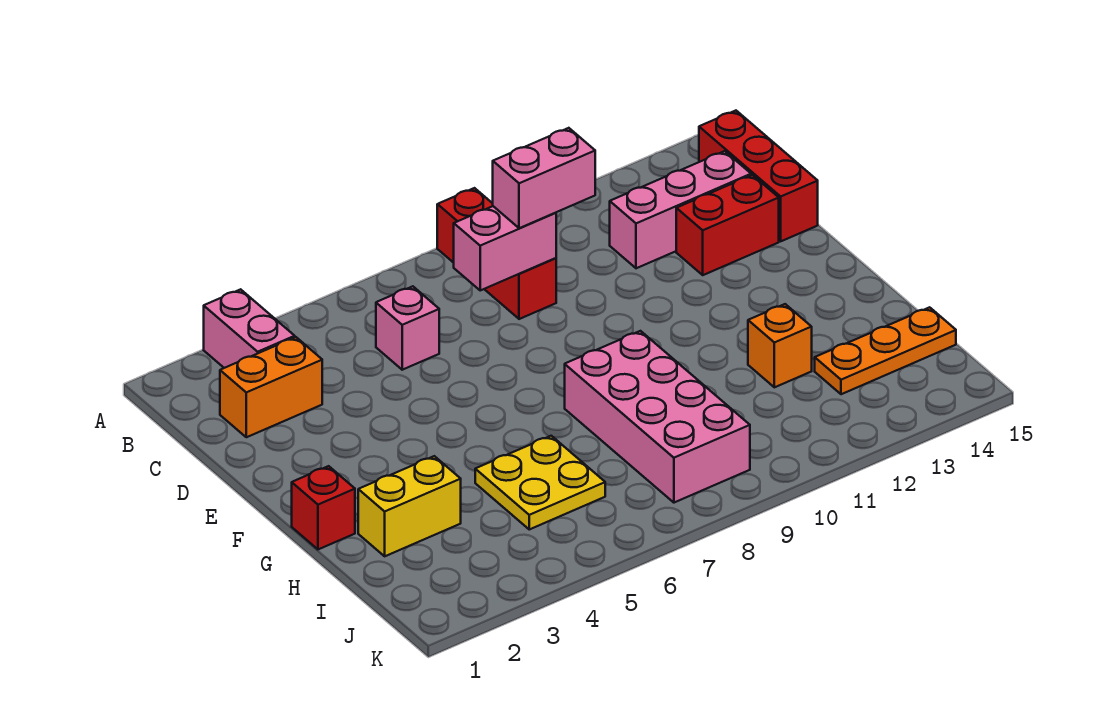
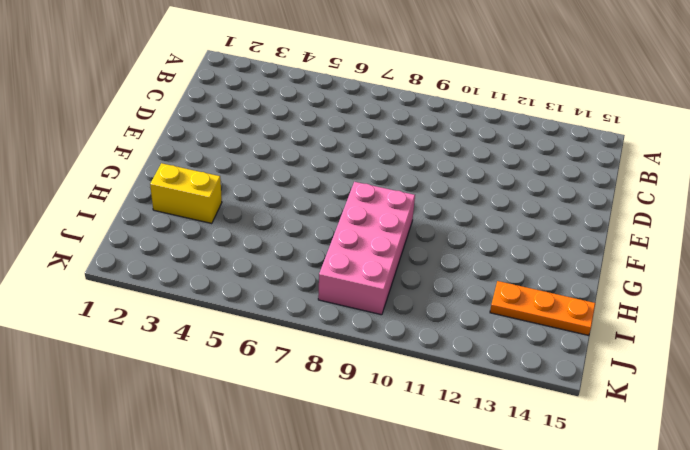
none -> pink 1x2 brick [204,289,295,368]
none -> red 1x3 brick [437,188,556,319]
none -> red 1x3 brick [699,111,818,241]

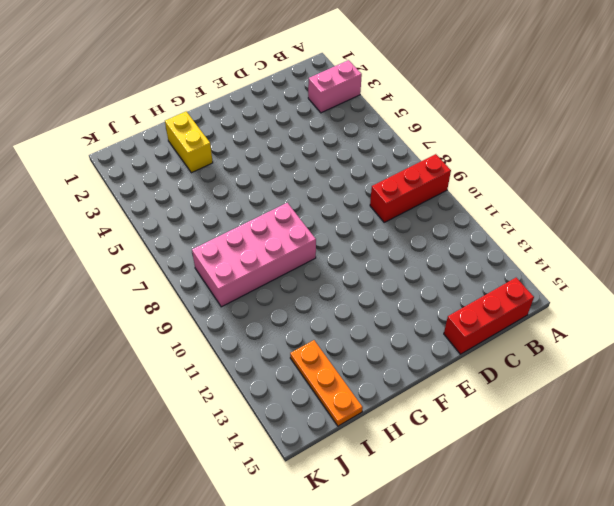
none -> orange 1x2 brick [220,337,322,437]
none -> pink 1x1 brick [376,286,439,370]
none -> pink 1x3 brick [610,151,751,268]

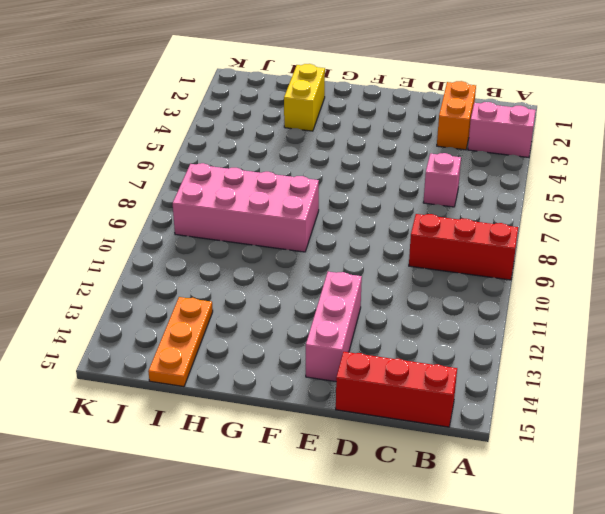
pink 1x3 brick [306,272,362,382] -> pink 1x3 brick moved to [610,151,751,268]
none -> red 1x2 brick [676,175,779,275]
none -> red 1x1 brick [292,466,355,549]
none -> yellow 2x2 plate [475,436,605,529]

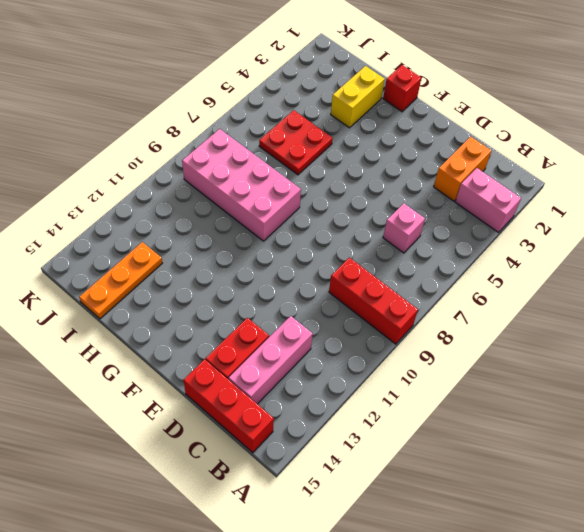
red 2x2 plate [259,110,333,175] -> yellow 2x2 plate [475,436,605,529]
none -> orange 1x1 brick [748,304,812,387]
none -> pink 1x2 brick [454,206,556,290]
none -> pink 1x2 brick [493,128,595,228]

